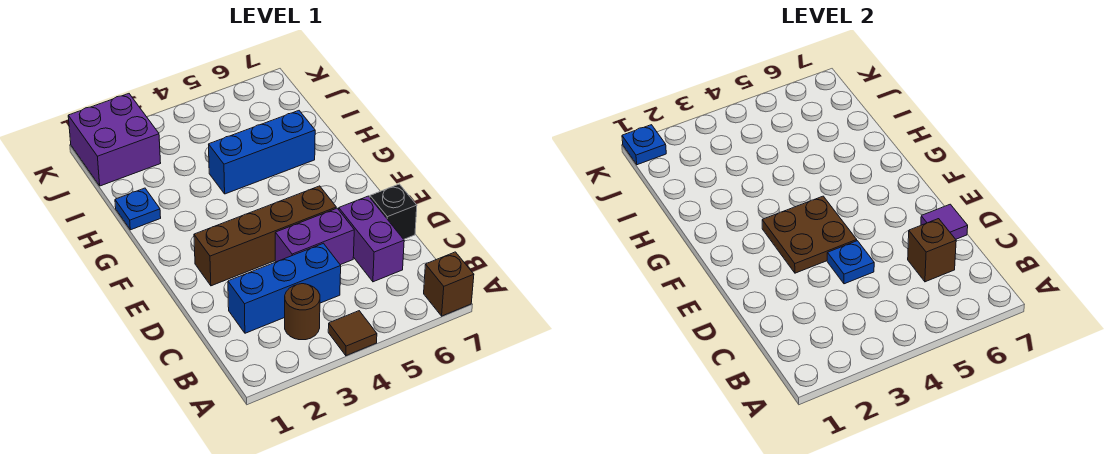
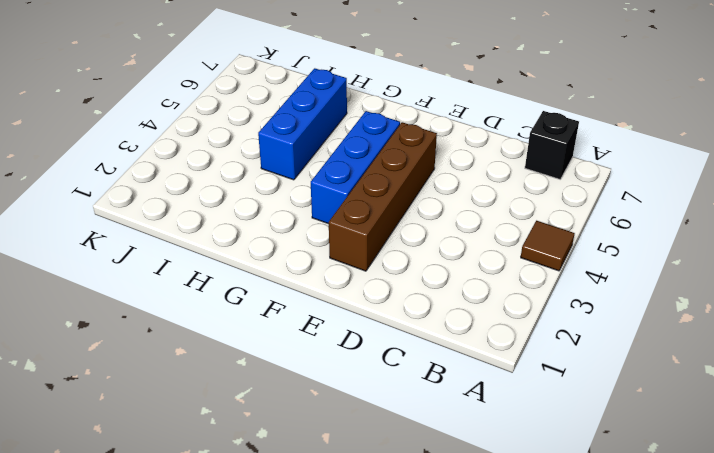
black 1x1 brick [525,111,579,179] -> black 1x1 brick moved to [370,184,417,239]
blue 1x3 brick [311,111,400,224] -> blue 1x3 brick moved to [228,243,341,333]
none -> brown 1x1 brick [424,252,474,316]
none -> brown 1x1 round brick [285,284,320,340]
none -> purple 1x2 brick [339,196,404,282]

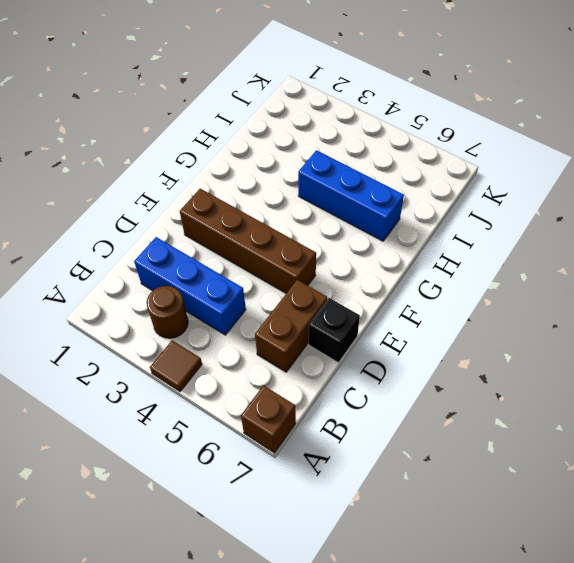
brown 1x2 brick [255,280,327,372] -> purple 1x2 brick [339,196,404,282]
none -> purple 1x2 brick [275,208,354,265]
none -> blue 1x1 plate [115,188,161,230]
none -> purple 2x2 brick [68,94,161,186]

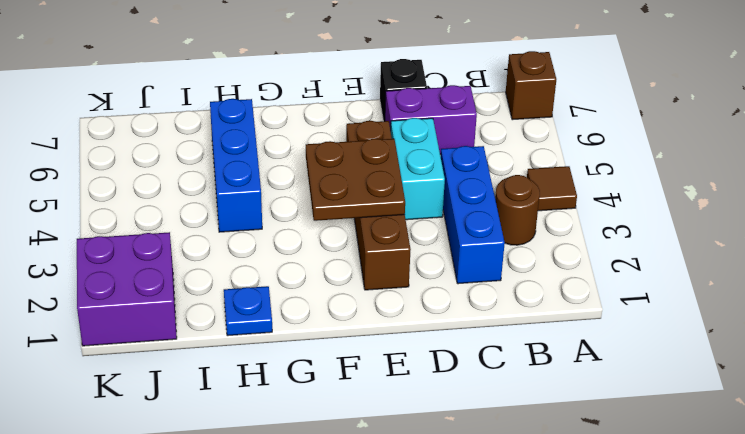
cyan 1x2 brick [391,118,445,220] -> purple 1x2 brick [275,208,354,265]
none -> brown 1x1 brick [908,219,956,282]
none -> blue 1x1 plate [827,241,874,284]
none -> purple 1x1 tile [921,204,968,239]

